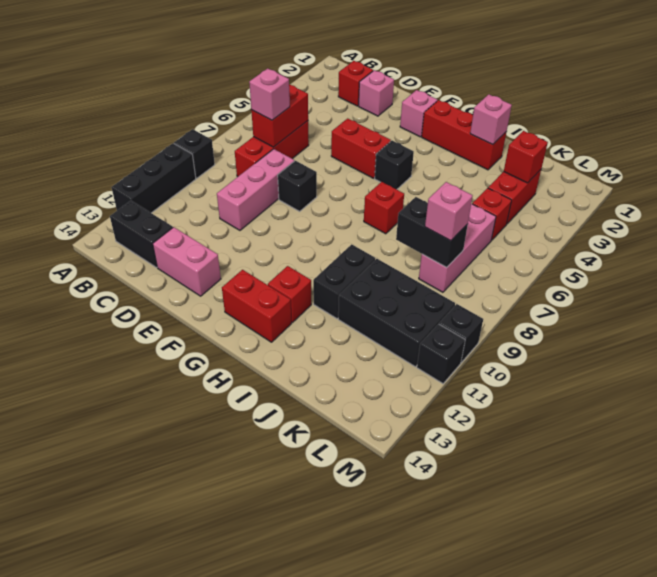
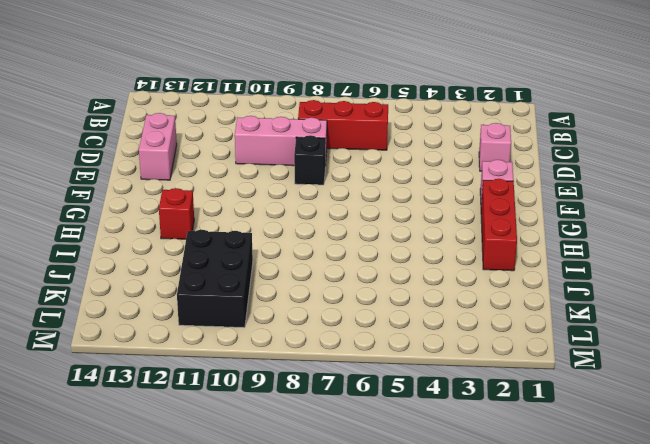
none -> black 1x1 brick [174,129,215,178]
none -> black 1x3 brick [111,143,196,213]
none -> black 1x2 brick [110,201,173,267]

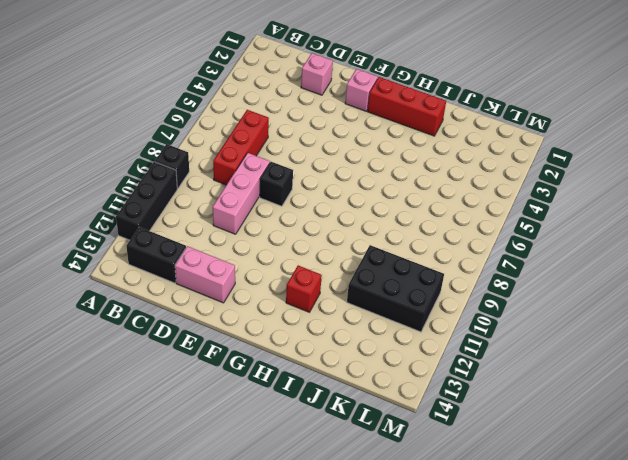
none -> red 1x1 brick [338,61,373,106]
none -> red 1x2 brick [331,118,391,178]
none -> black 1x1 brick [375,141,414,189]

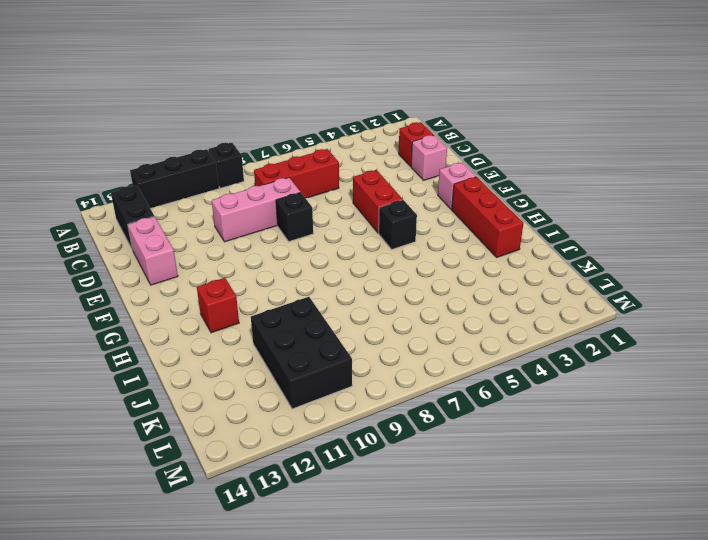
none -> red 1x2 brick [222,270,291,342]
none -> red 1x1 brick [364,182,404,234]
none -> black 1x2 brick [313,244,376,319]

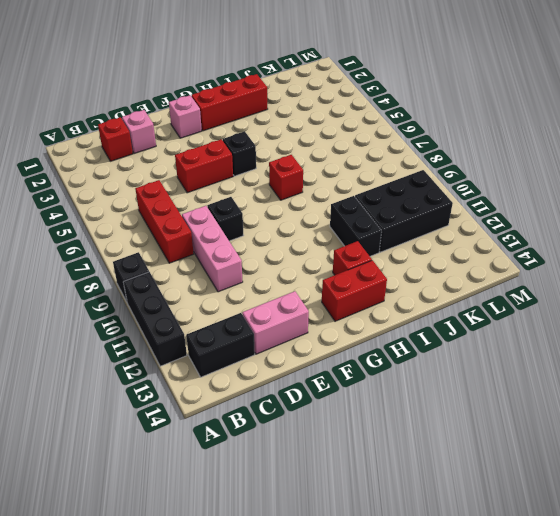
none -> red 1x2 brick [488,170,541,224]
none -> red 1x1 brick [472,188,512,240]
none -> pink 1x3 brick [419,204,496,292]

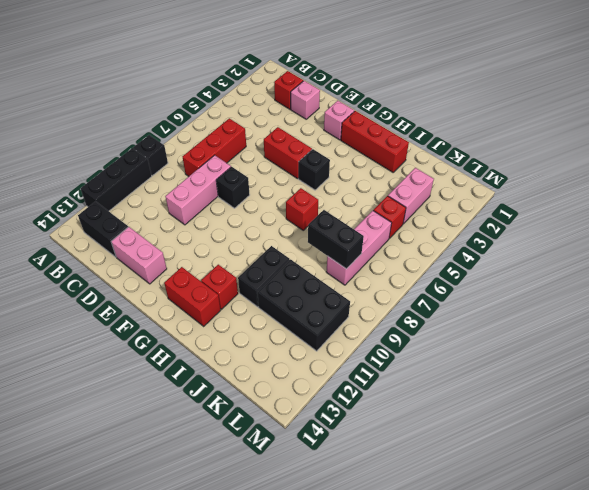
pink 1x2 brick [388,168,434,224] -> red 1x2 brick [488,170,541,224]
none -> black 1x1 brick [439,304,483,363]
none -> black 1x1 brick [417,324,465,384]
none -> red 1x2 brick [251,84,308,147]

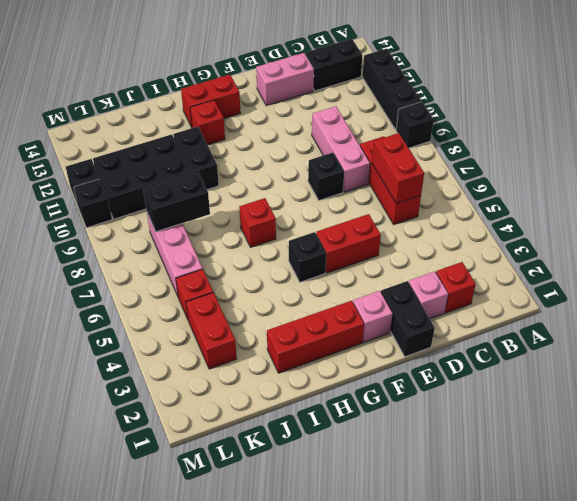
black 1x2 brick [381,281,435,357] -> none
none -> pink 1x1 brick [470,94,512,145]
none -> red 1x1 brick [504,131,548,183]
none -> pink 1x1 brick [249,68,290,120]

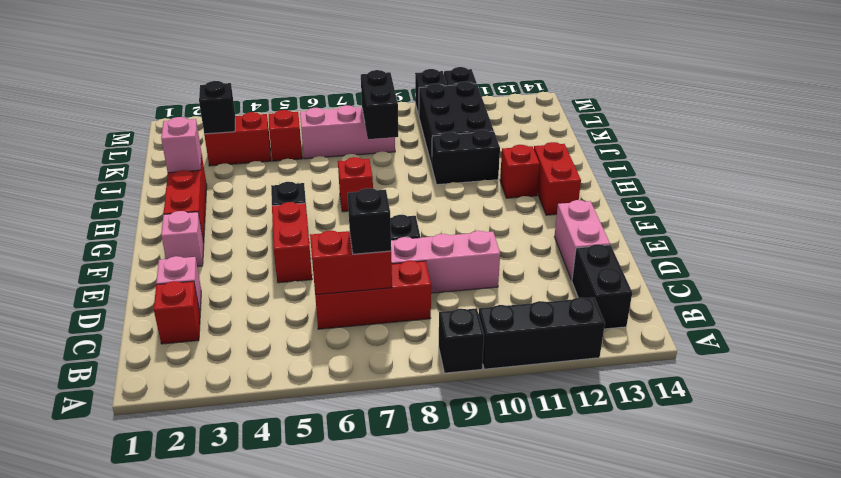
black 1x1 brick [348,188,391,254] -> pink 1x1 brick [249,68,290,120]
black 1x1 brick [199,81,235,134] -> red 1x1 brick [504,131,548,183]
none -> pink 1x1 brick [425,182,472,241]

